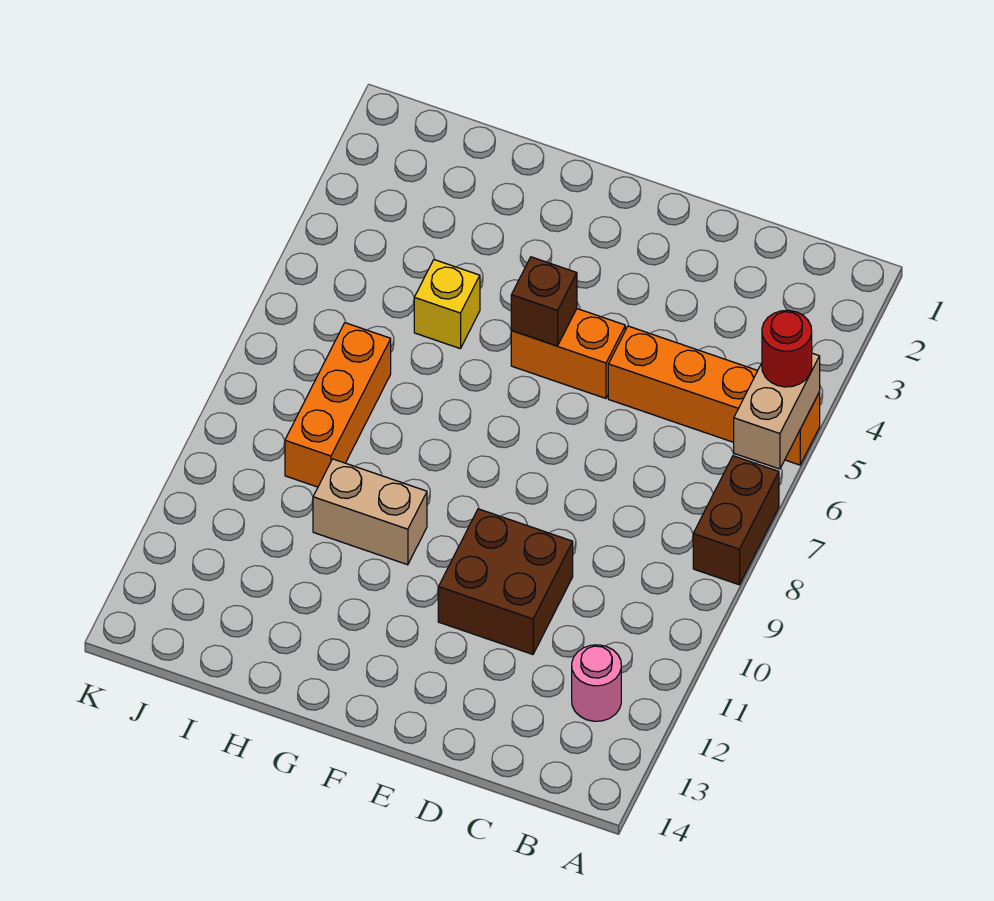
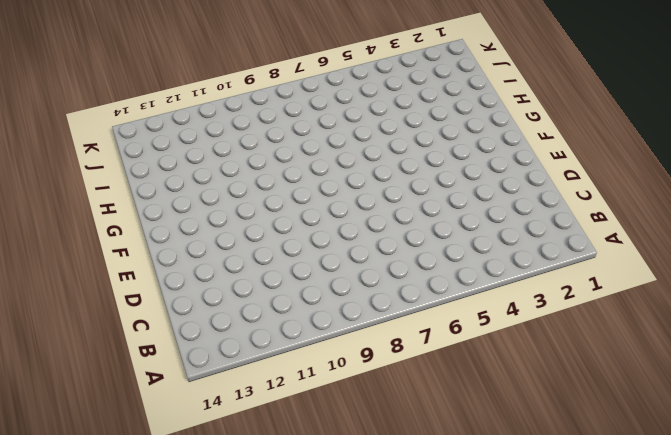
none -> orange 1x4 brick [608,326,820,465]
none -> brown 1x2 brick [693,456,779,585]

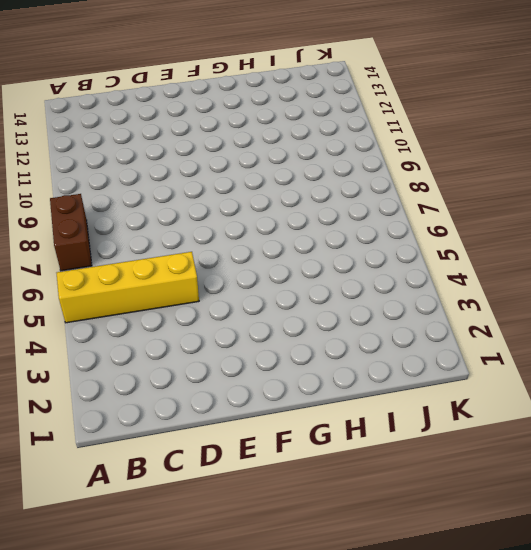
yellow 1x4 brick [57,252,199,323] -> orange 1x4 brick [608,326,820,465]
none -> pink 1x1 round brick [572,645,621,721]
none -> brown 2x2 brick [438,509,573,654]

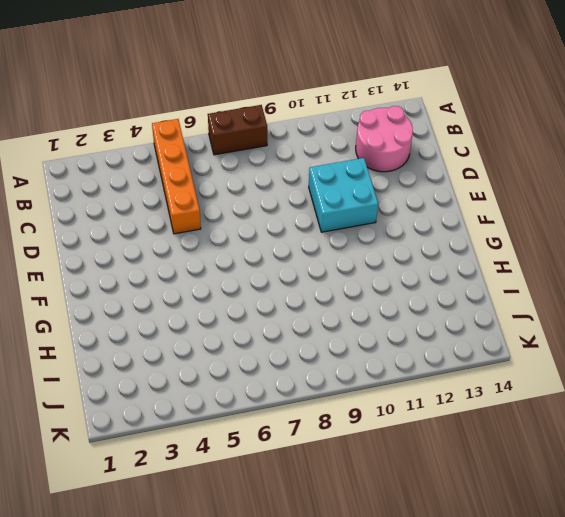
pink 2x2 round brick [356,106,413,172] -> pink 1x1 round brick [572,645,621,721]
cyan 2x2 brick [309,158,378,232] -> brown 2x2 brick [438,509,573,654]
none -> orange 1x2 brick [511,309,625,398]
none -> tan 1x2 brick [313,459,427,565]

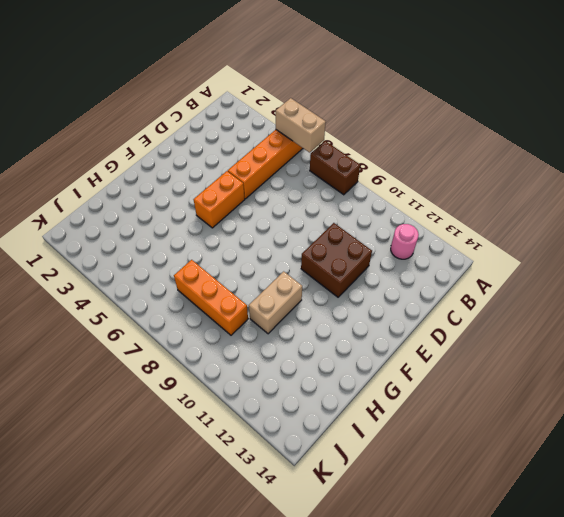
none -> yellow 1x1 brick [414,260,480,349]
none -> brown 1x1 brick [511,257,577,346]

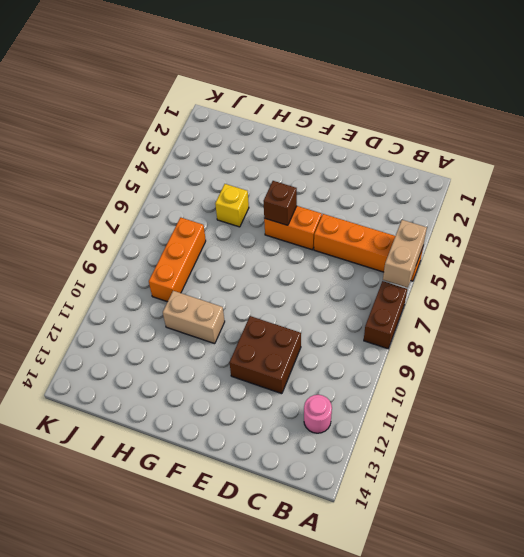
none -> red 1x1 round brick [762,310,812,387]

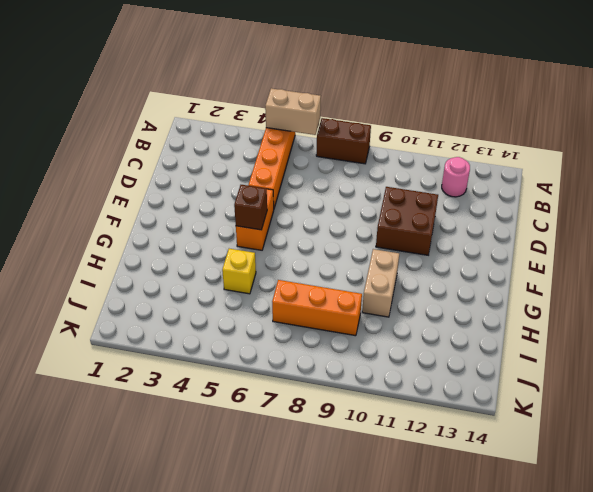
none -> red 1x1 round brick [762,310,812,387]

